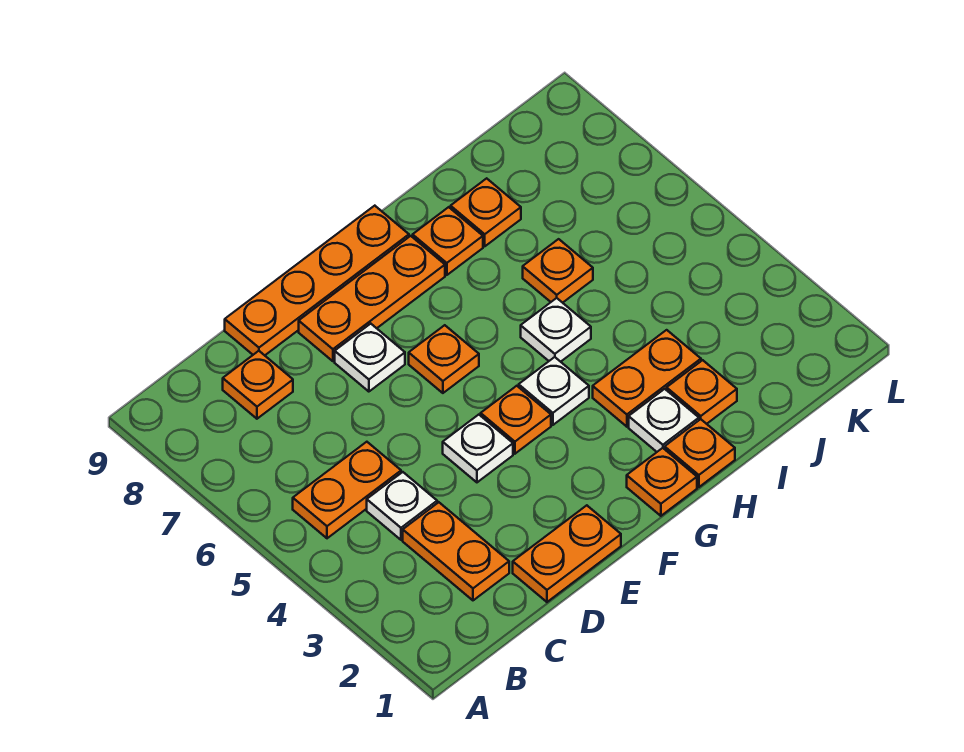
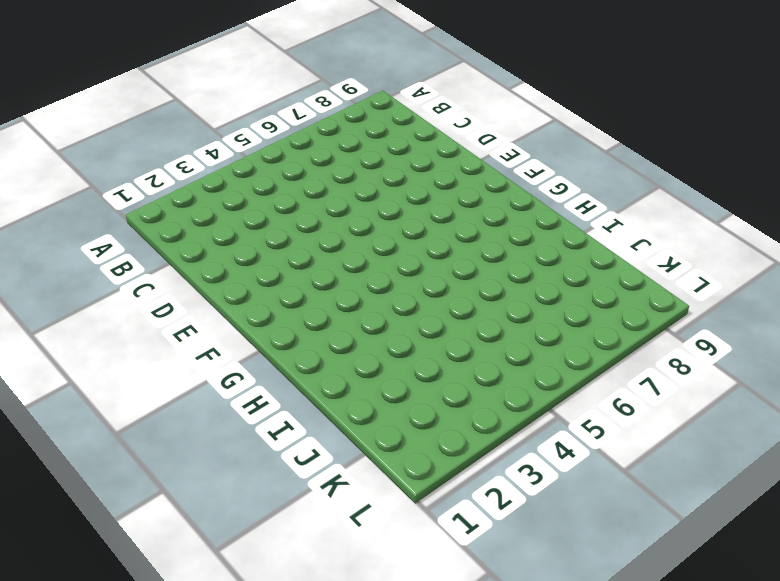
none -> orange 1x2 plate [293,442,401,538]
none -> orange 1x2 plate [403,502,509,600]
none -> white 1x1 plate [367,472,437,540]

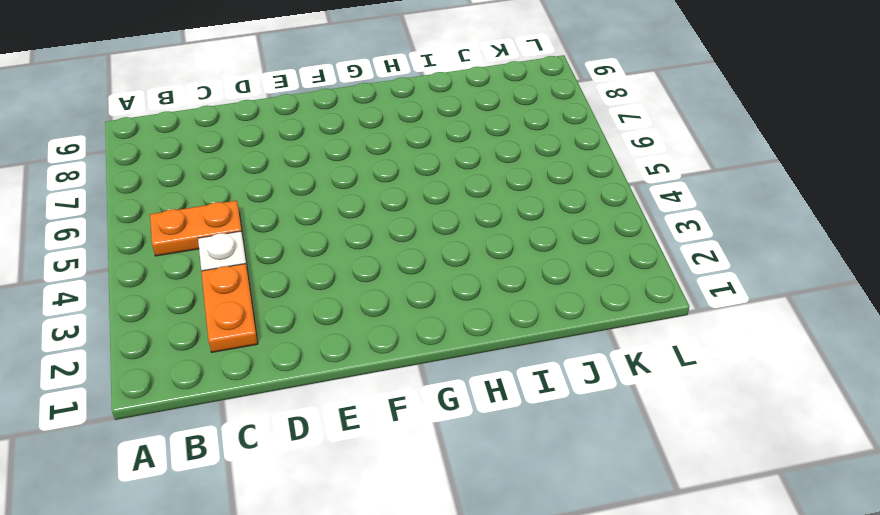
none -> orange 1x1 plate [223,351,293,419]
none -> orange 1x2 plate [513,505,621,602]
none -> orange 1x4 plate [225,206,409,355]

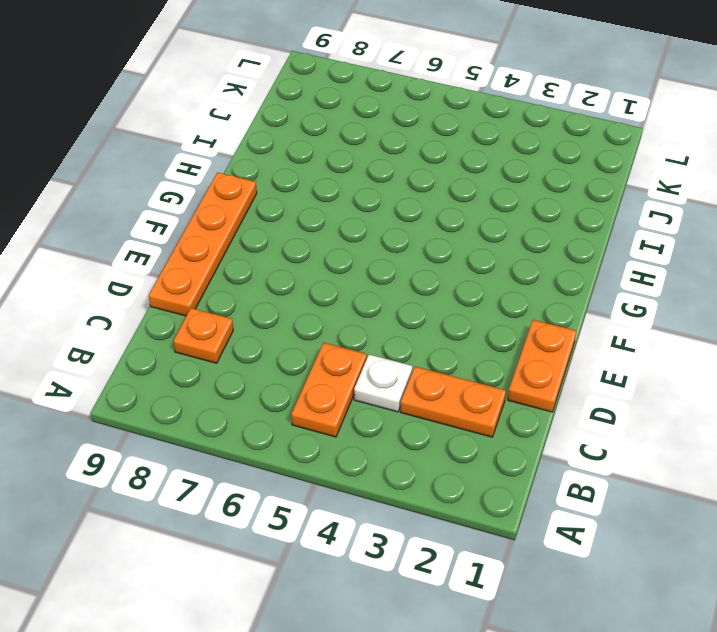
none -> white 1x1 plate [443,415,513,482]
none -> white 1x1 plate [335,324,405,392]
none -> orange 1x3 plate [299,236,445,361]

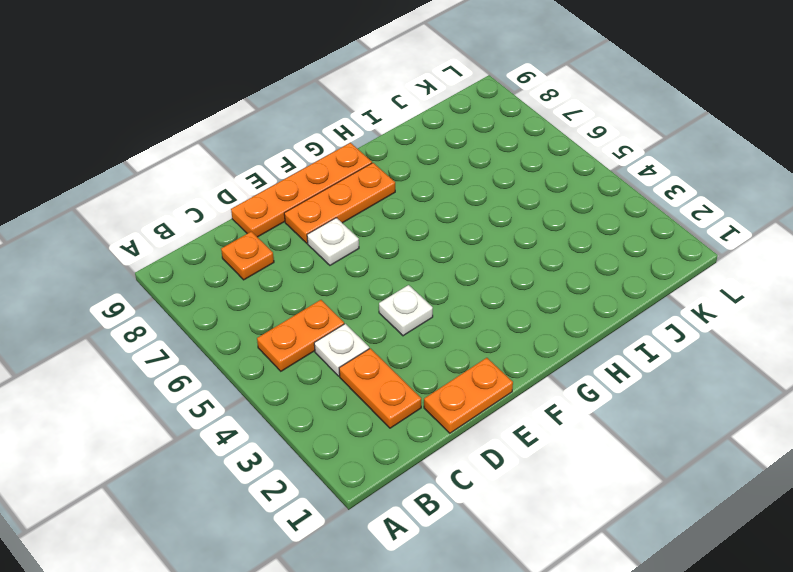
none -> orange 1x1 plate [481,386,551,454]
none -> orange 1x1 plate [409,325,479,393]
none -> orange 1x1 plate [627,448,697,516]

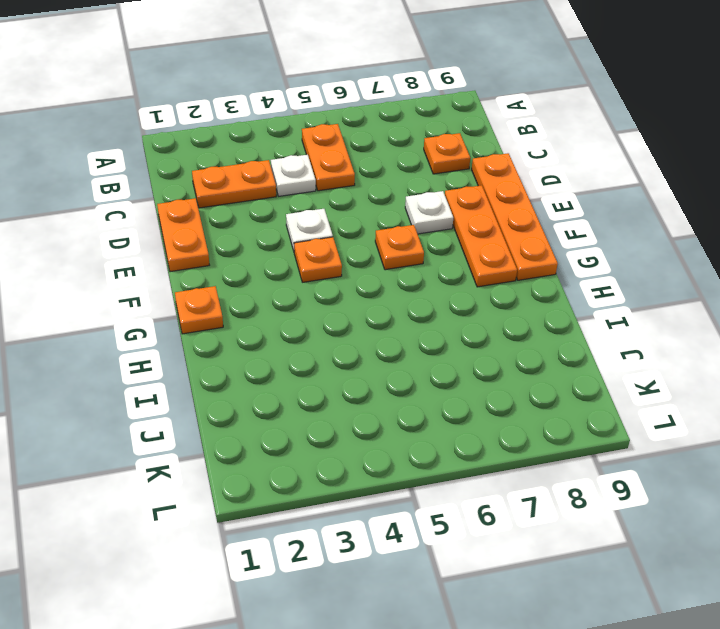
none -> white 1x1 plate [519,357,589,425]
none -> orange 1x1 plate [665,419,735,487]
none -> white 1x1 plate [629,389,699,452]

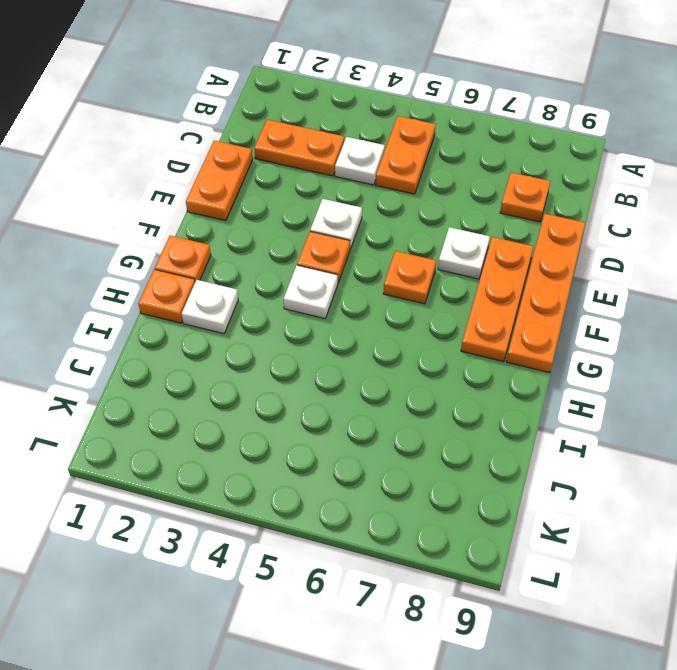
none -> orange 1x2 plate [593,330,701,427]
none -> white 1x1 plate [521,298,591,362]
none -> orange 1x1 plate [413,207,483,275]

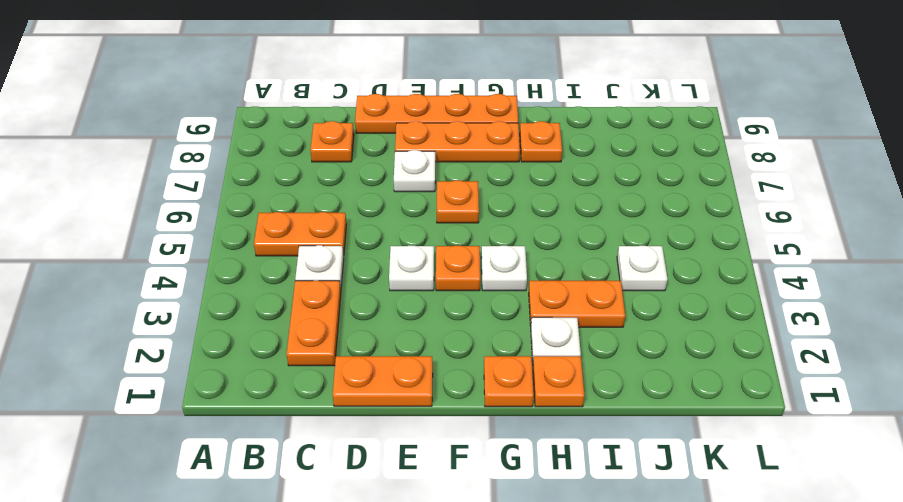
white 1x1 plate [617,246,668,291] -> white 1x1 plate moved to [521,298,591,362]
none -> orange 1x1 plate [667,360,737,424]
none -> orange 1x1 plate [523,239,593,303]
none -> orange 1x1 plate [451,178,521,246]

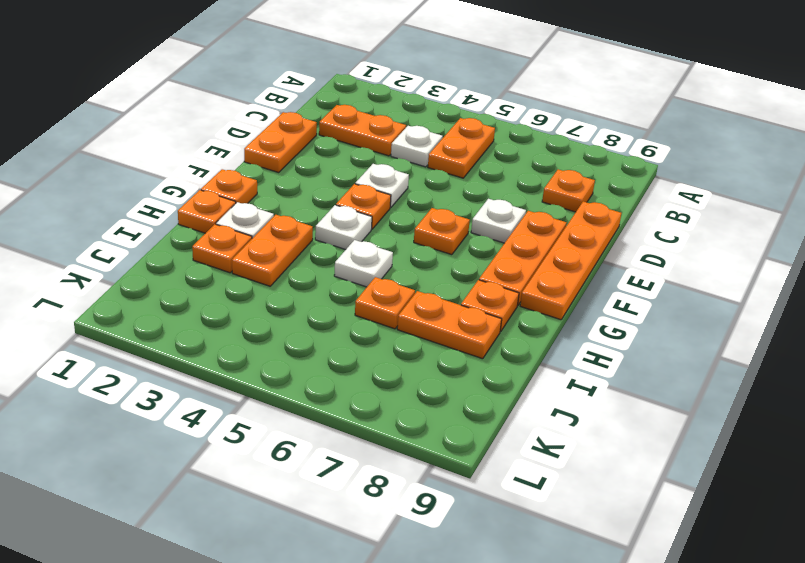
orange 1x2 plate [397,291,502,359] -> orange 1x1 plate [451,178,521,246]

